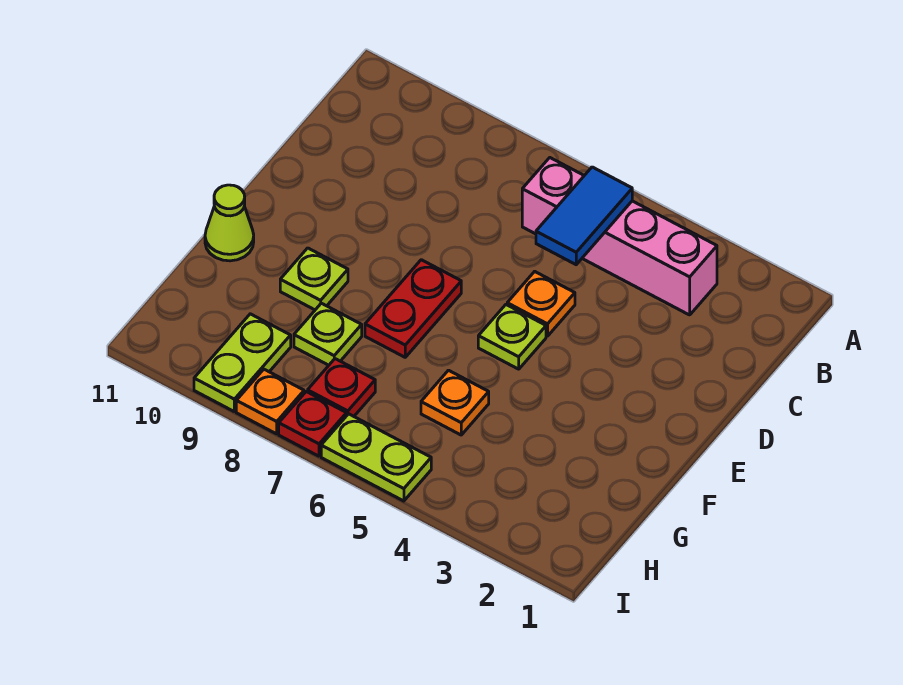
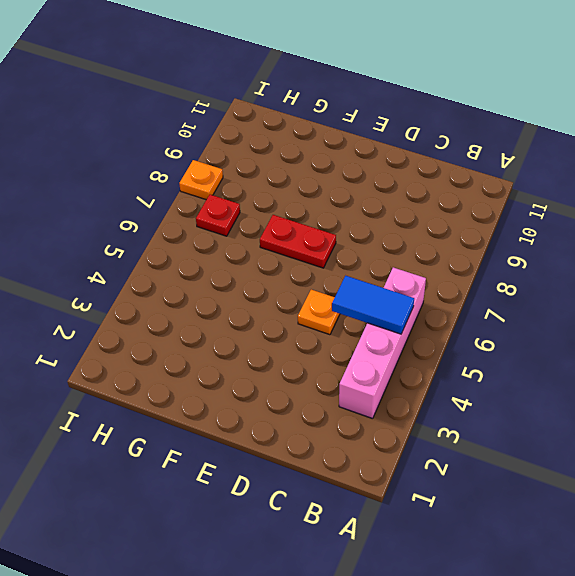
none -> lime 1x1 plate [478,305,546,369]
none -> lime 1x1 plate [280,248,348,310]
none -> lime 1x1 cone [205,185,254,261]

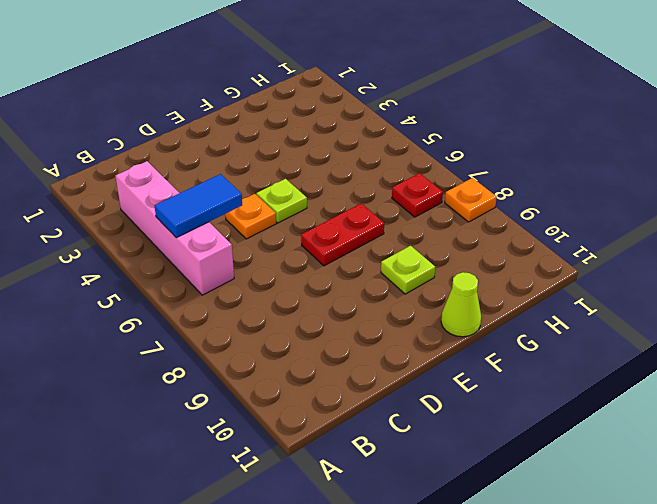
none -> orange 1x1 plate [421,370,489,435]
none -> lime 1x1 plate [294,303,362,365]
none -> lime 1x2 plate [194,314,291,411]

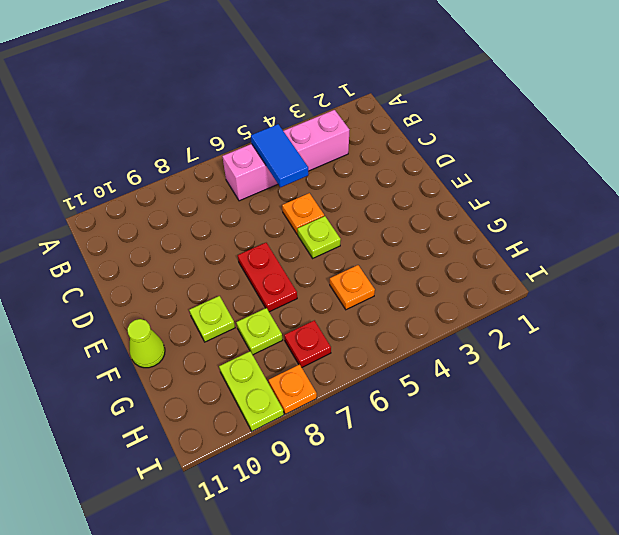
none -> lime 1x2 plate [321,414,431,501]
none -> red 1x1 plate [279,392,346,456]

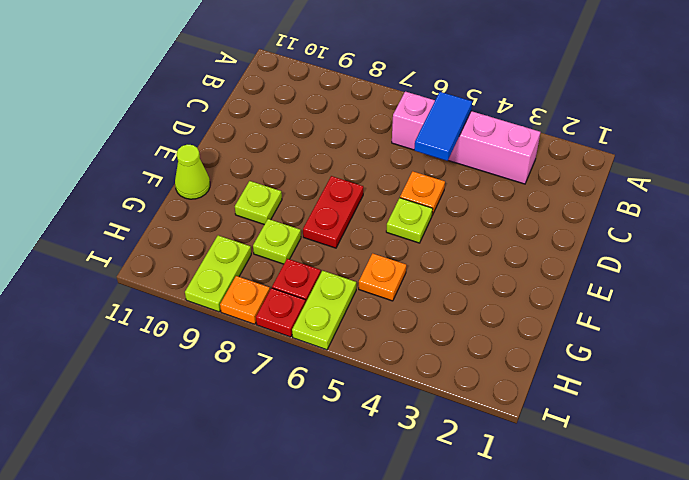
lime 1x2 plate [292,271,356,350] -> lime 1x2 plate turned to [321,414,431,501]

